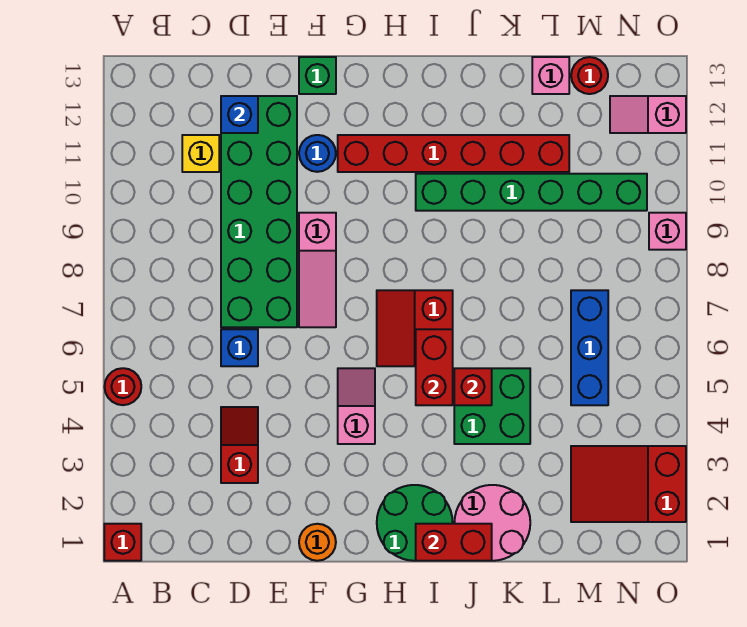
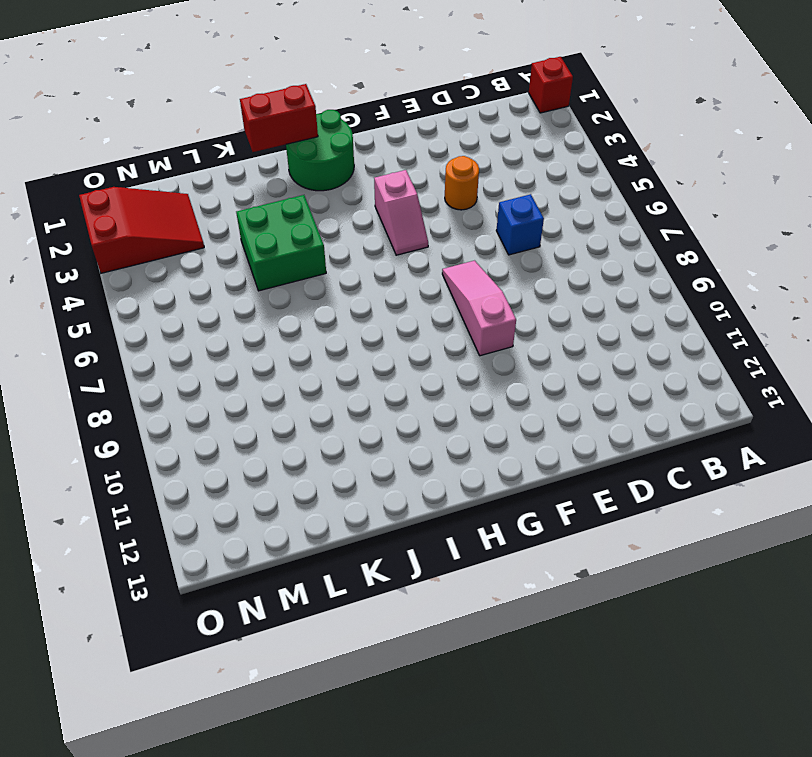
orange 1x1 round brick [445,156,479,210] -> orange 1x1 round brick moved to [299,524,336,561]
none -> red 1x1 round brick [105,368,141,405]
none -> yellow 1x1 brick [182,135,219,172]
none -> red 1x2 slope [221,407,258,483]

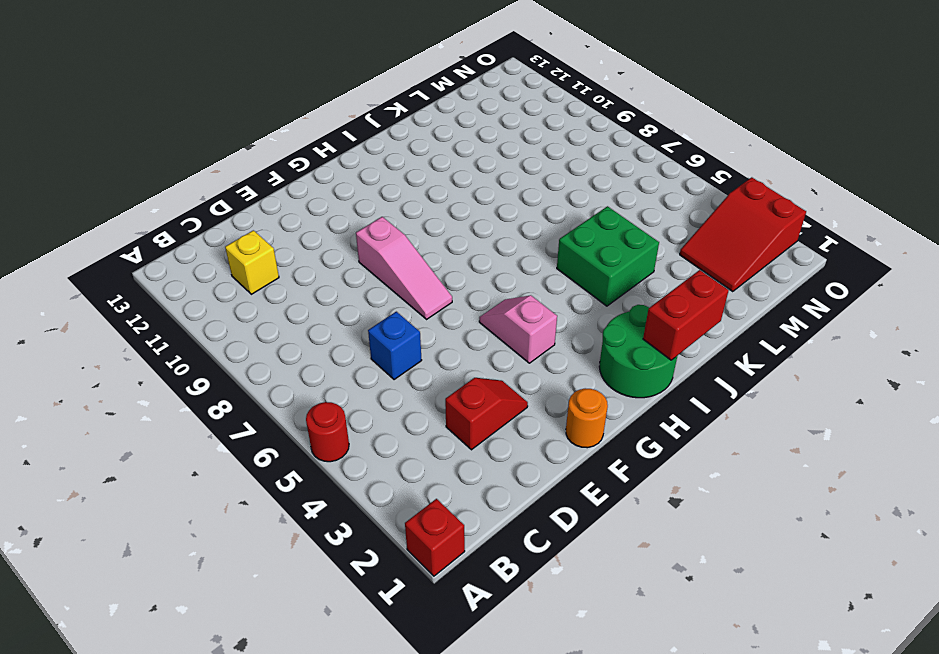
red 1x2 slope [445,378,528,450] -> red 1x2 slope turned to [221,407,258,483]
none -> green 2x6 brick [221,96,297,327]
none -> blue 1x1 round brick [299,135,336,172]
none -> green 1x1 brick [299,57,336,94]

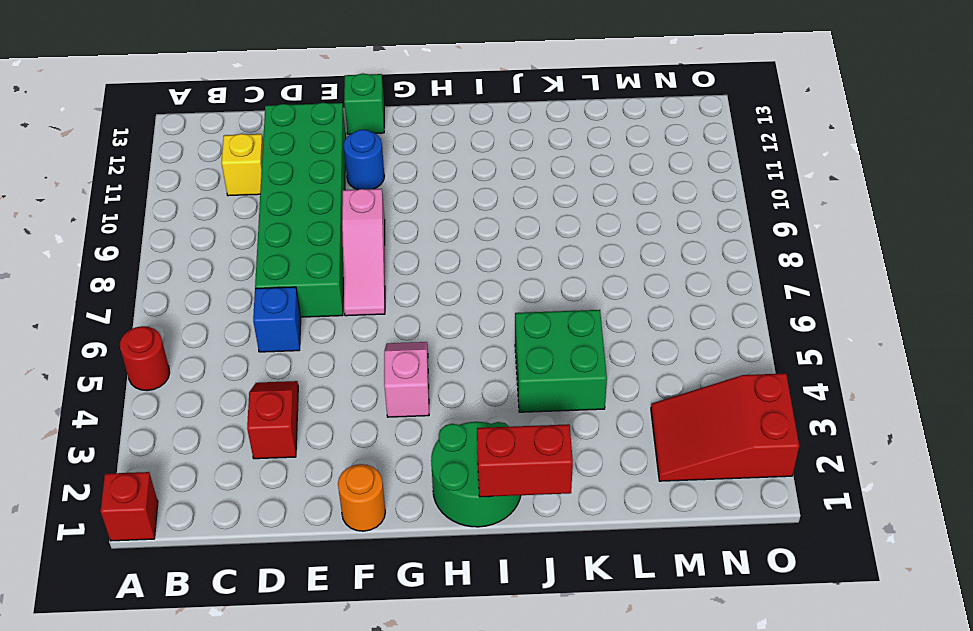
none -> red 1x6 brick [338,135,569,172]
none -> red 2x2 slope [377,290,453,366]
none -> green 1x6 brick [416,174,647,211]

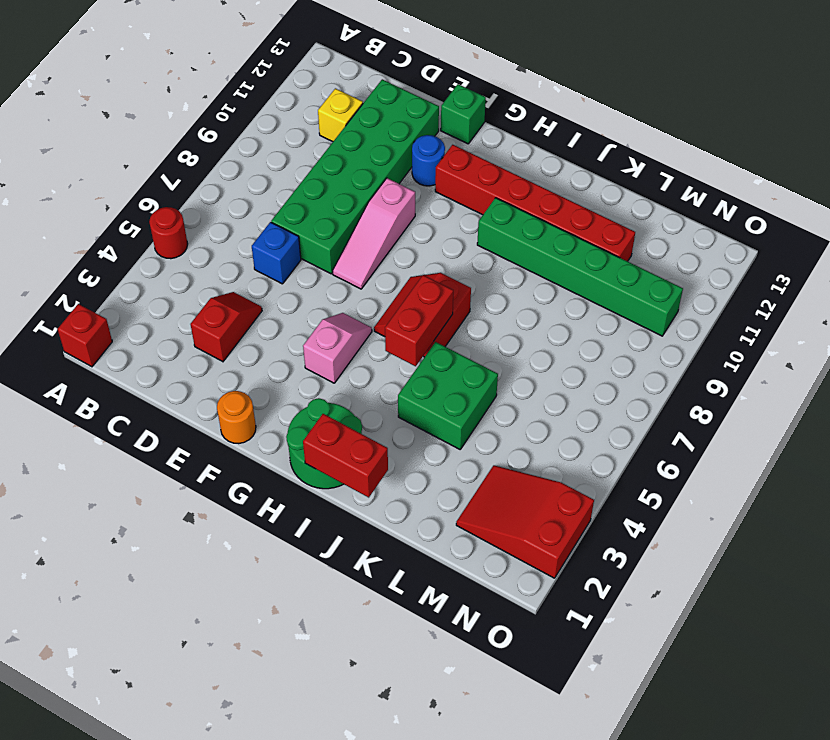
none -> pink 2x2 round brick [455,485,530,561]
none -> pink 1x1 brick [532,57,569,94]
none -> blue 1x3 brick [571,290,608,405]

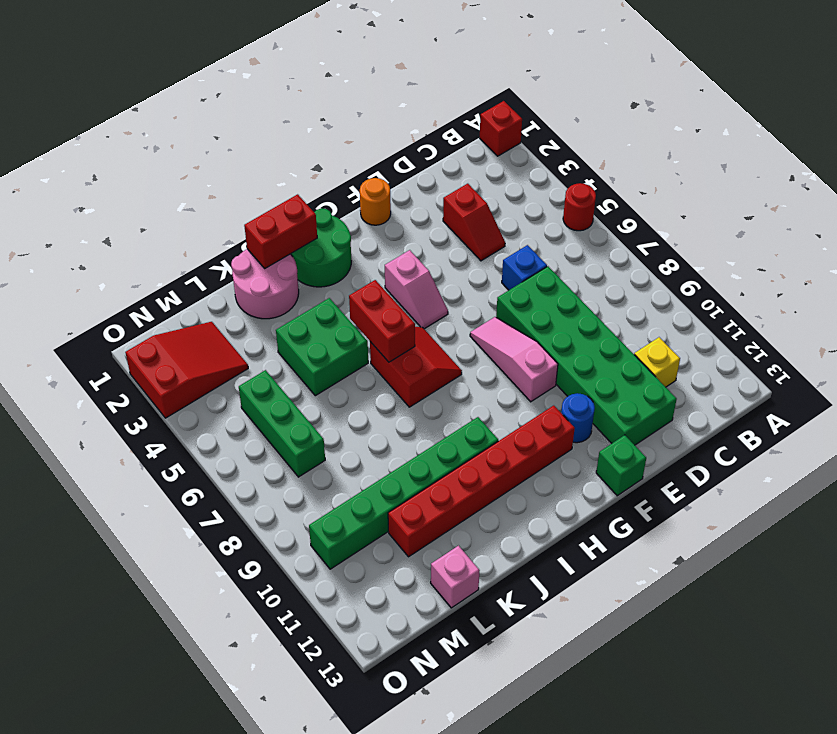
green 1x3 brick [239,370,325,477] -> blue 1x3 brick [571,290,608,405]
none -> red 1x1 round brick [571,57,608,94]
none -> pink 1x2 slope [610,96,686,133]
none -> pink 1x1 brick [649,213,686,250]

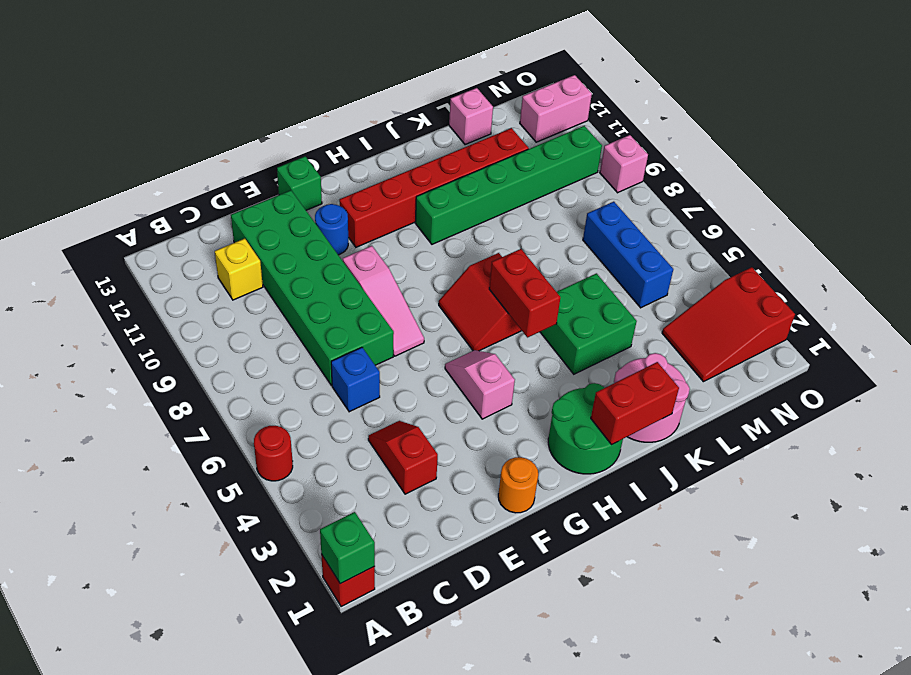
green 1x1 brick [320,512,375,584] -> none
pink 1x2 brick [520,75,592,142] -> pink 1x2 slope [610,96,686,133]
none -> red 1x1 round brick [571,57,608,94]
none -> blue 1x1 brick [221,96,258,133]
none -> red 1x1 brick [454,368,492,405]

